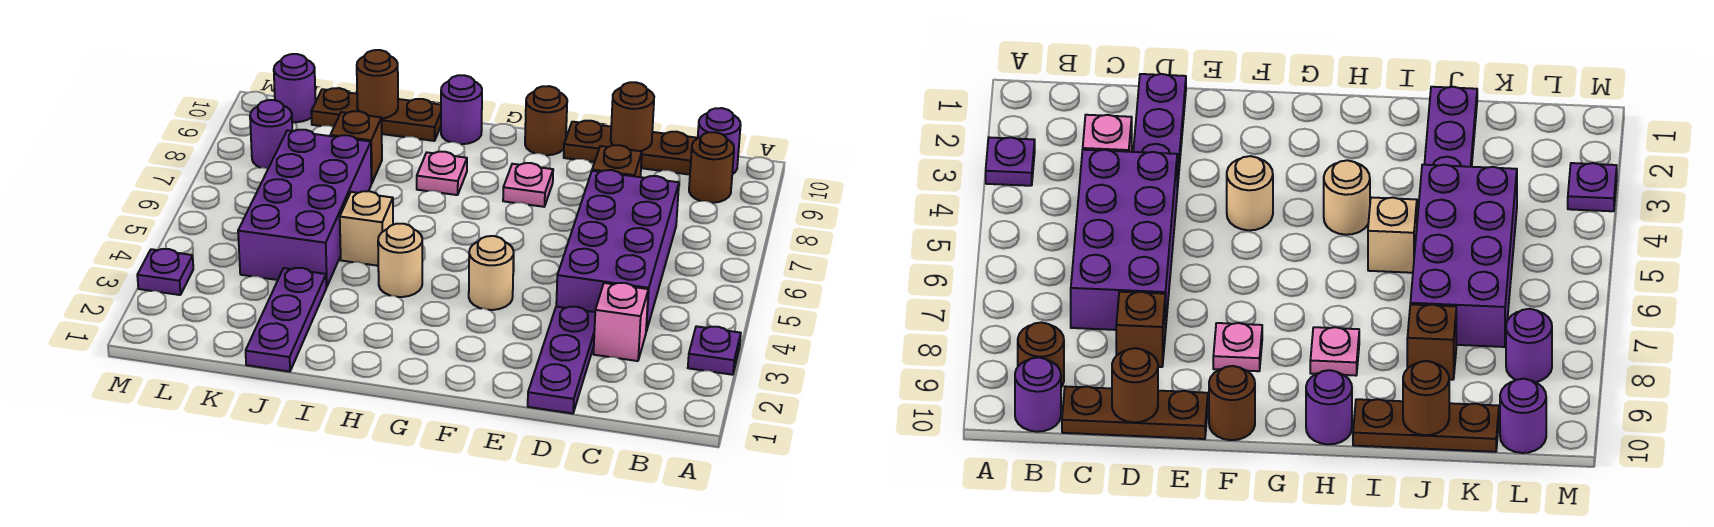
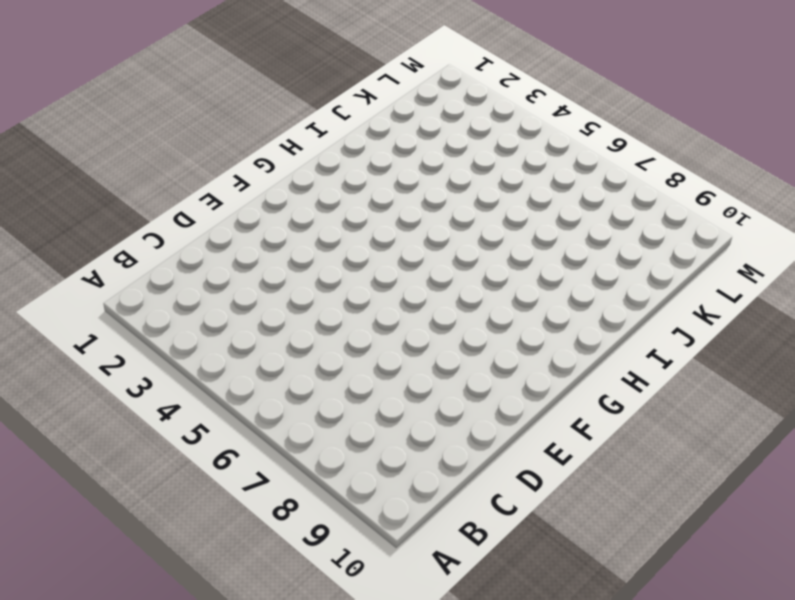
none -> purple 1x1 plate [688,326,741,375]
none -> brown 1x1 round brick [689,132,734,203]
none -> purple 1x1 round brick [698,108,741,174]

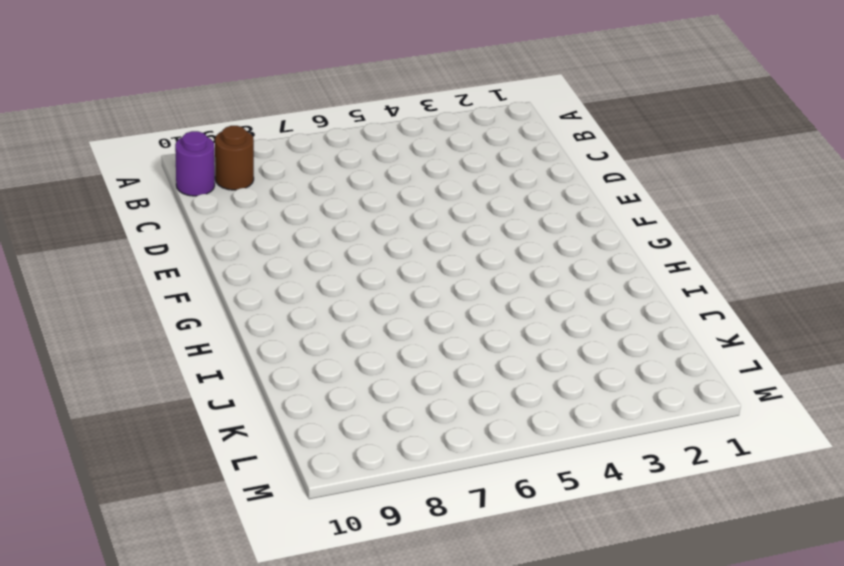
none -> purple 1x1 plate [688,326,741,375]
none -> pink 1x1 brick [594,283,648,361]
none -> purple 2x4 brick [556,170,679,331]

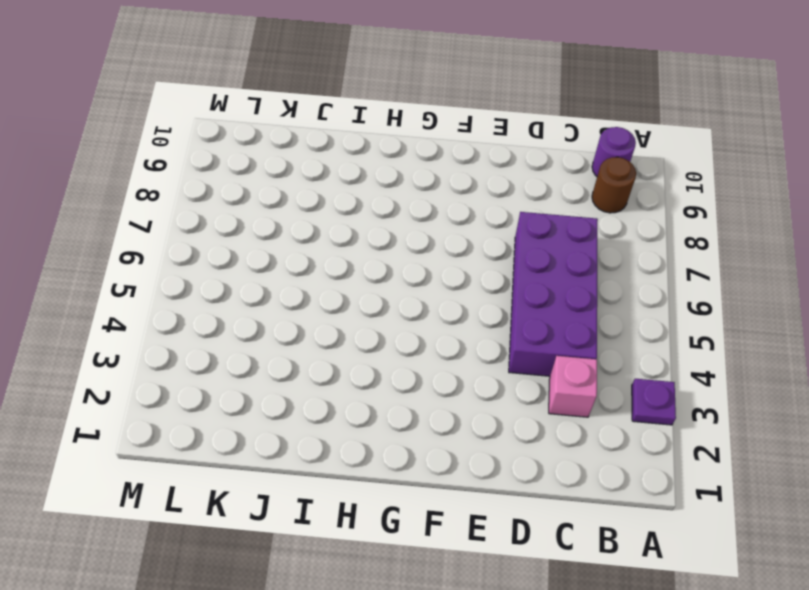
none -> brown 1x3 plate [564,121,698,175]
none -> purple 1x3 plate [528,307,595,414]
none -> brown 1x1 brick [592,145,642,177]

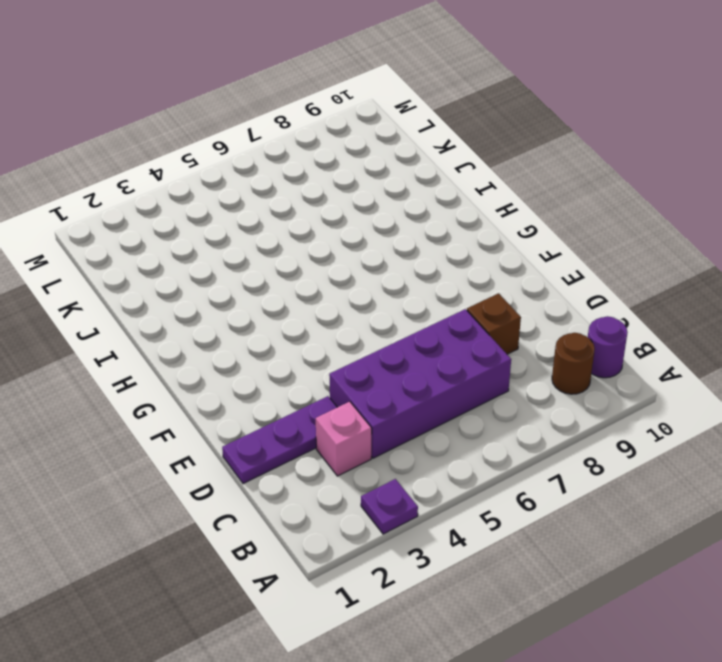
none -> brown 1x3 plate [564,121,698,175]
none -> tan 1x1 round brick [469,236,514,310]
none -> pink 1x1 plate [503,163,553,207]

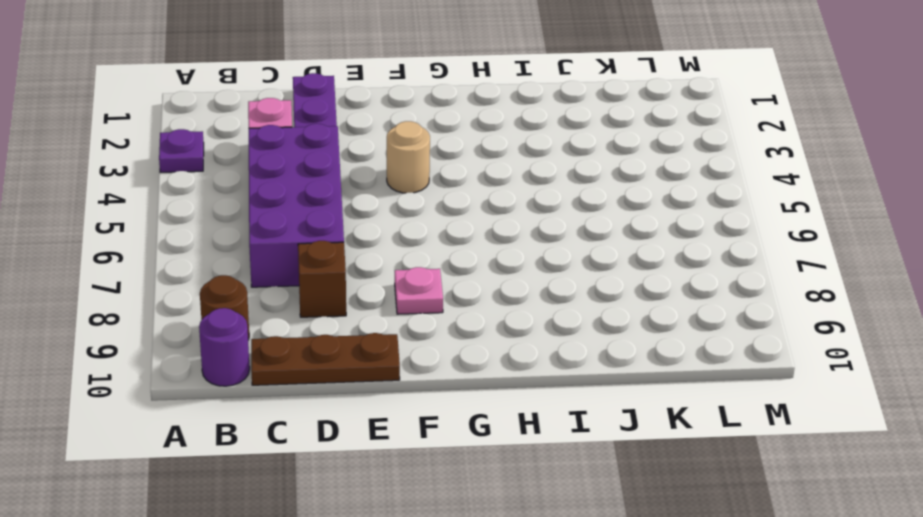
none -> brown 1x1 round brick [525,86,567,155]
none -> tan 1x1 round brick [378,224,422,297]
none -> pink 1x1 plate [417,152,467,195]

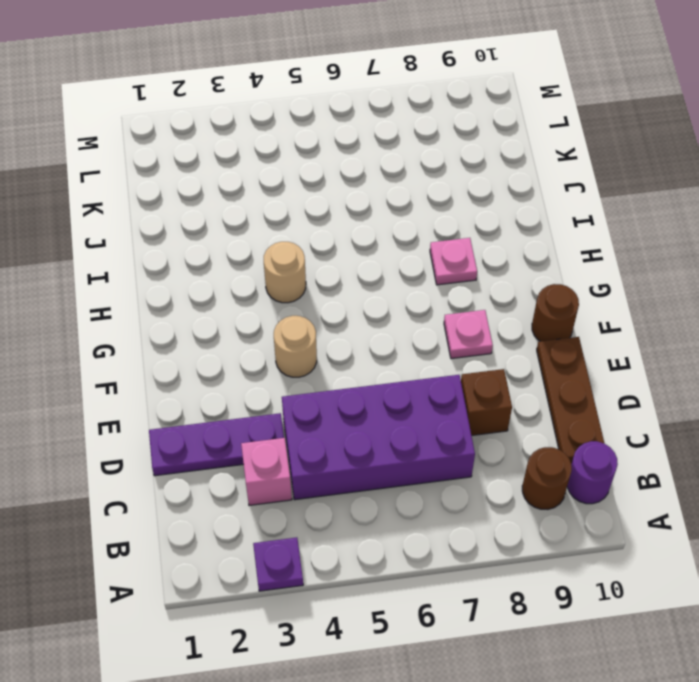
none -> purple 1x1 round brick [441,75,482,144]
none -> tan 1x1 brick [340,191,393,266]
none -> brown 1x3 plate [311,88,441,141]

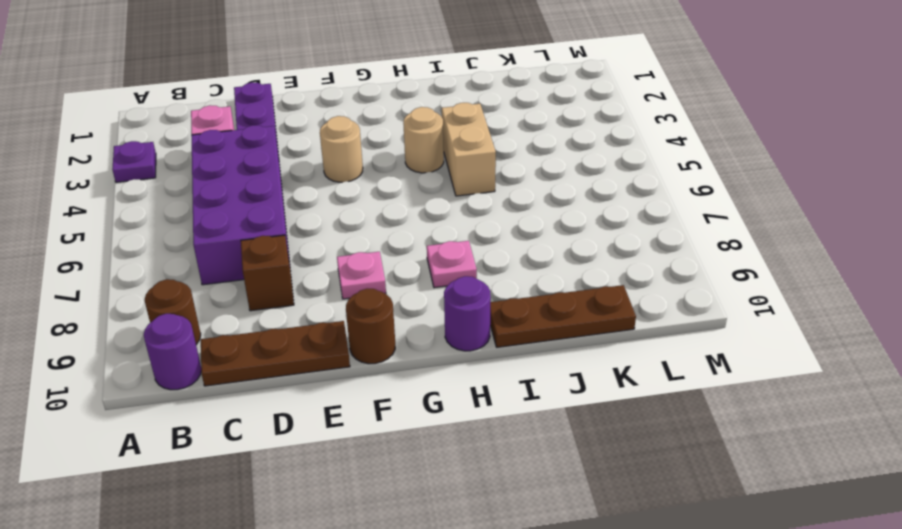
tan 1x2 brick [442,103,496,196] -> tan 1x1 brick [340,191,393,266]
none -> purple 1x3 plate [246,268,326,372]
none -> purple 2x4 brick [238,130,371,287]
none -> brown 1x1 brick [330,111,382,184]

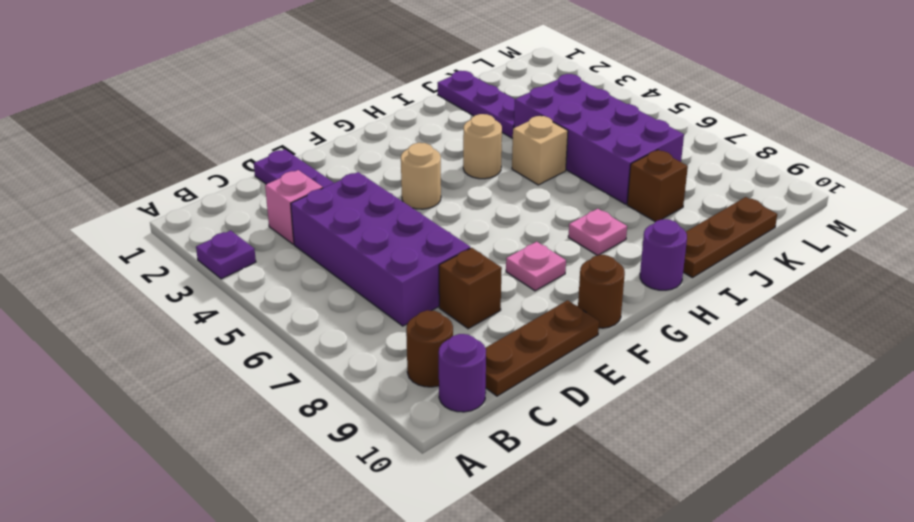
none -> purple 1x1 round brick [250,100,292,169]
none -> purple 1x1 round brick [274,54,316,122]
none -> purple 1x1 plate [137,249,193,295]

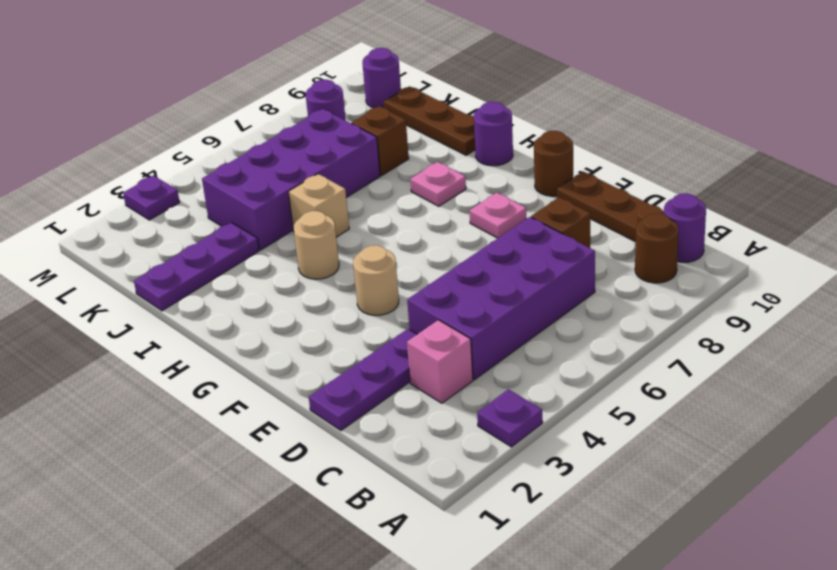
none -> brown 1x1 round brick [611,82,654,151]
none -> brown 1x1 round brick [357,50,398,118]

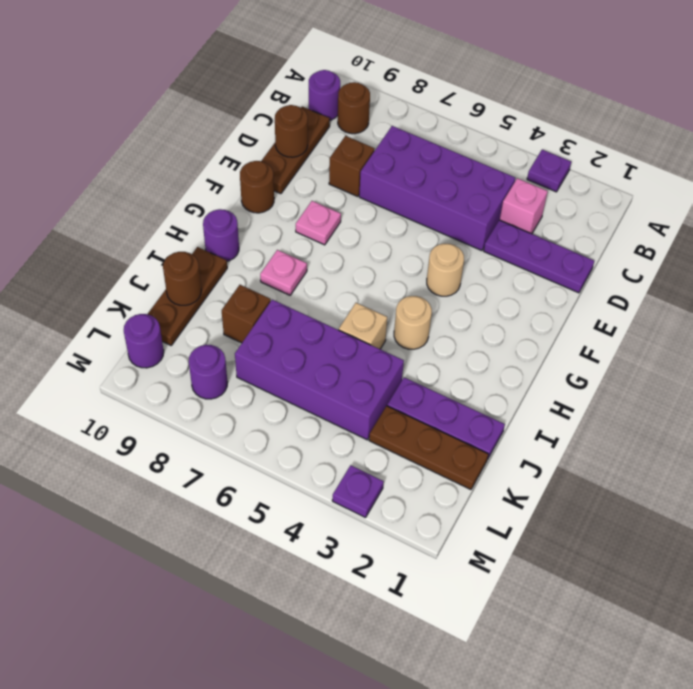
brown 1x3 plate [369,406,488,489] -> none

